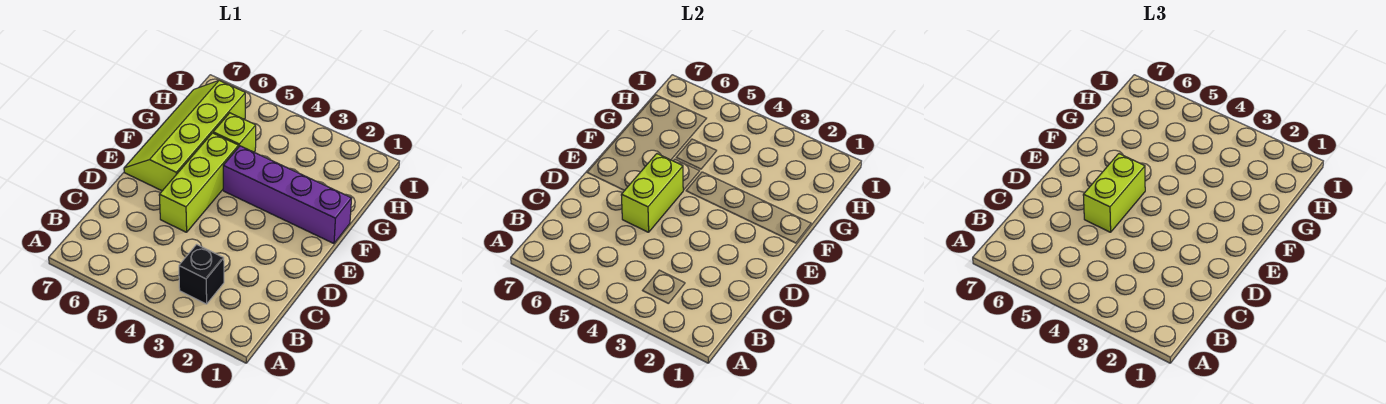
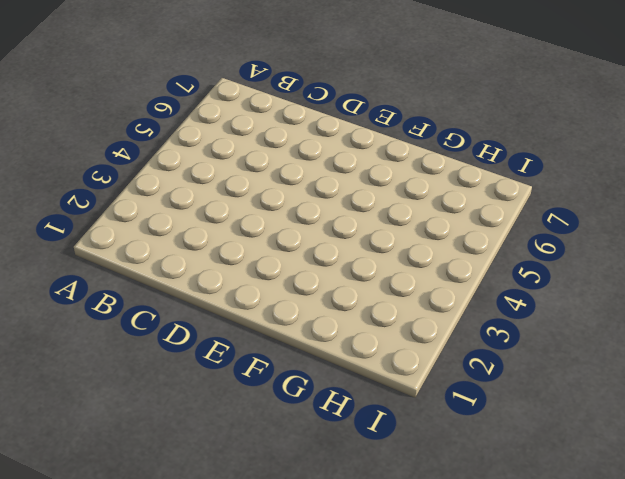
none -> black 1x1 brick [179,244,224,304]
none -> lime 1x3 brick [159,133,239,232]

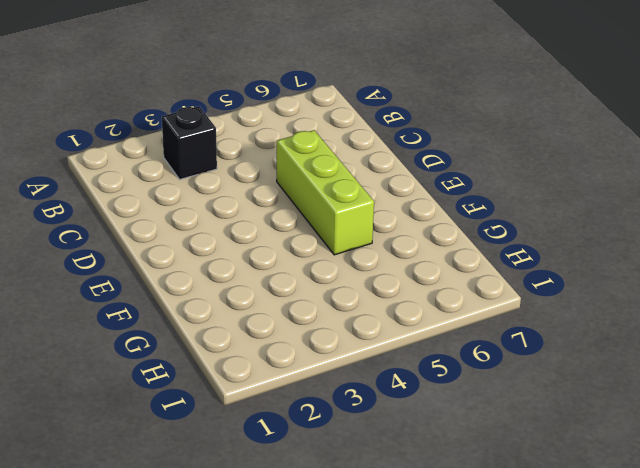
none -> lime 2x4 slope [124,81,245,191]
none -> purple 1x4 brick [223,146,352,244]

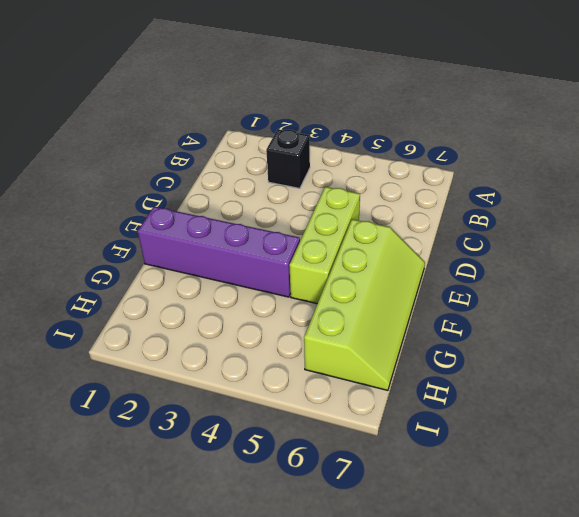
none -> lime 1x1 brick [213,113,256,152]
none -> lime 1x2 brick [621,154,683,232]

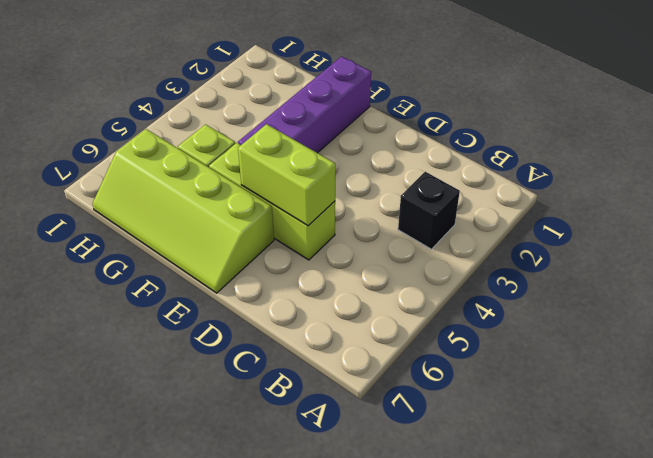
none -> lime 1x2 brick [1083,154,1145,232]

